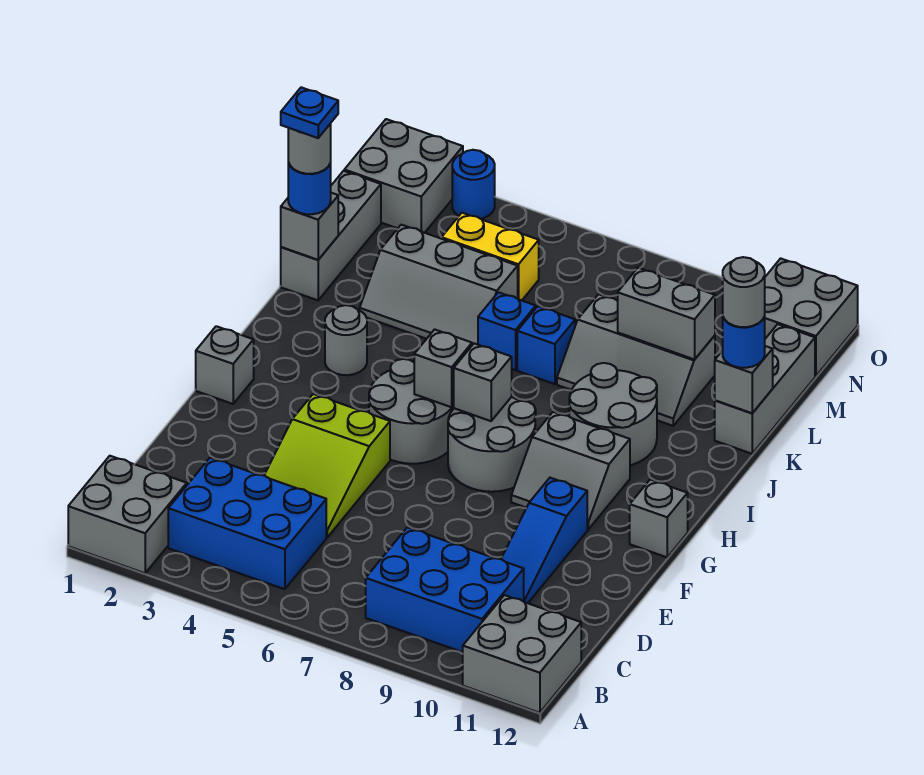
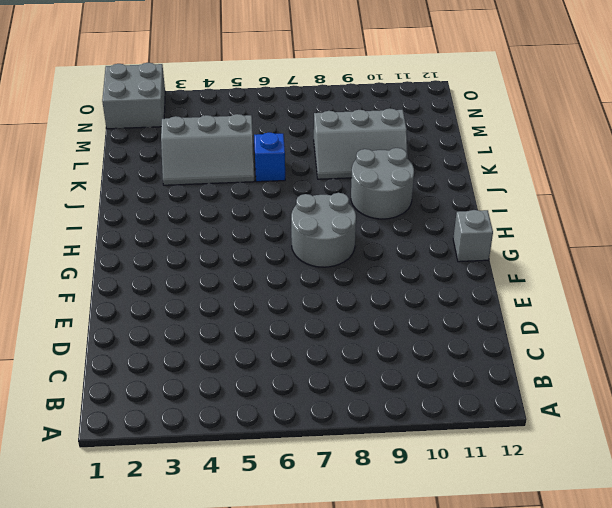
none -> grey 2x2 brick [68,456,187,573]
none -> grey 2x2 brick [463,595,581,713]
none -> blue 2x3 brick [168,458,326,589]
none -> blue 2x3 brick [366,527,524,652]

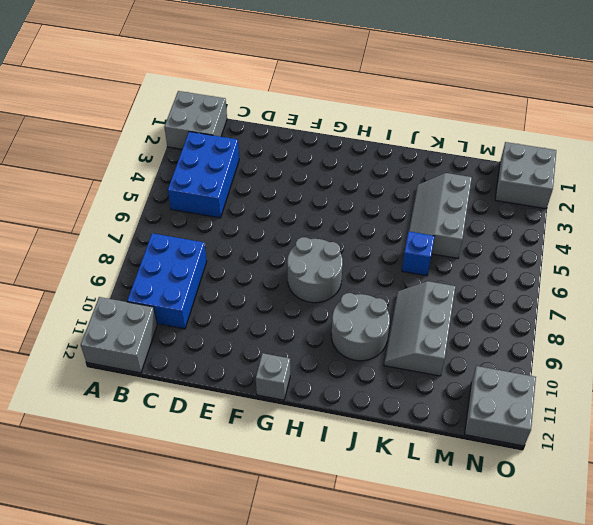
none -> lime 2x3 slope [264,394,390,537]
none -> blue 1x3 slope [501,478,587,603]
none -> grey 1x1 brick [196,326,254,404]
none -> grey 2x2 round brick [369,359,454,464]

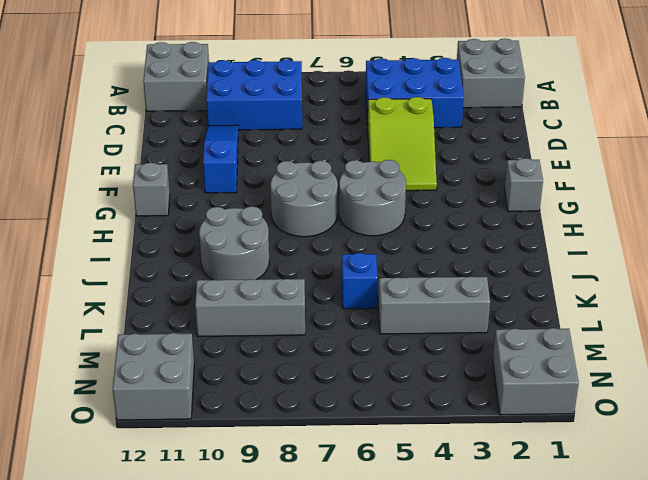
lime 2x3 slope [368,97,437,191] -> lime 2x3 slope turned to [264,394,390,537]
none -> grey 2x2 slope [511,412,630,529]
none -> grey 1x1 round brick [325,305,367,375]
none -> grey 1x3 brick [281,171,381,300]
none -> blue 1x1 brick [517,306,575,384]

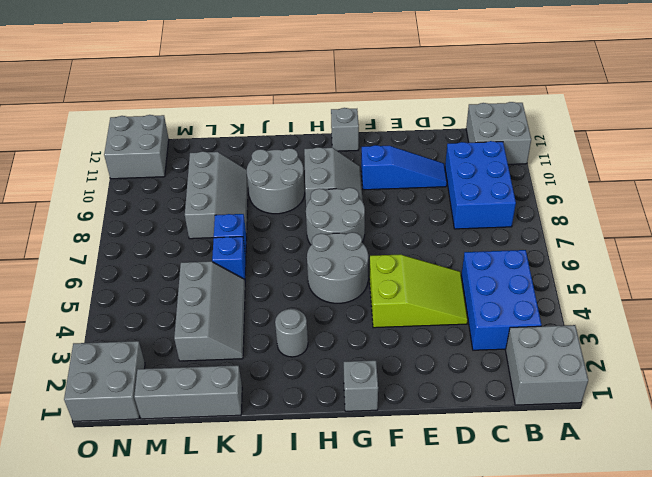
none -> grey 1x3 brick [715,324,815,454]
none -> yellow 1x2 brick [442,213,539,300]
none -> blue 1x1 round brick [452,150,495,219]
none -> grey 1x1 brick [414,329,472,407]

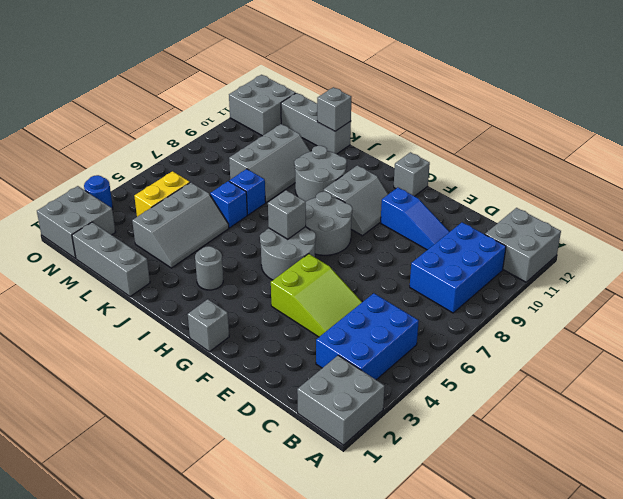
none -> grey 1x1 brick [454,343,512,421]
none -> grey 1x1 brick [281,193,338,260]
none -> grey 1x2 brick [618,268,715,359]
none -> blue 1x1 round brick [288,163,331,214]

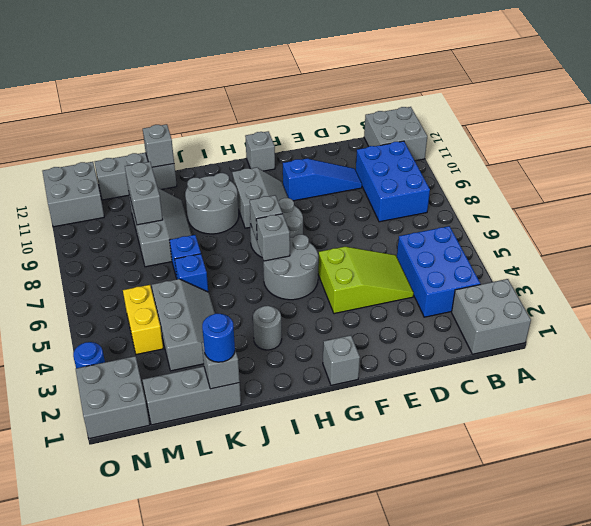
none -> blue 1x1 round brick [723,317,765,368]
none -> grey 1x1 round brick [288,123,331,174]
none -> grey 1x1 round brick [723,257,765,327]
none -> blue 1x1 plate [281,87,338,138]

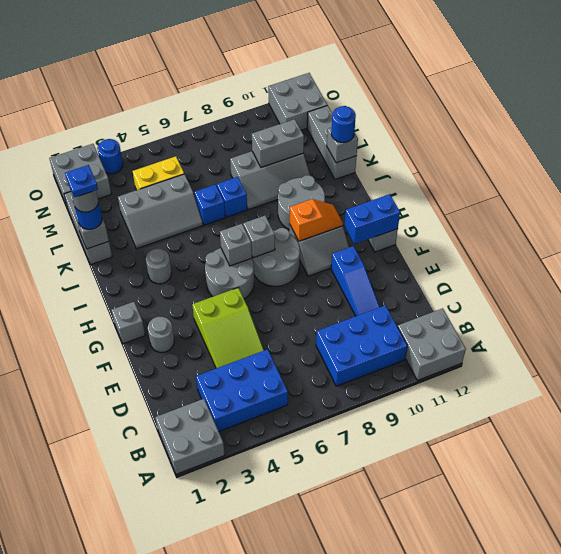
grey 1x1 round brick [148,317,174,352] -> grey 1x1 round brick moved to [723,257,765,327]
blue 1x2 brick [344,194,400,244] -> none
orange 1x2 slope [289,199,343,241] -> none

